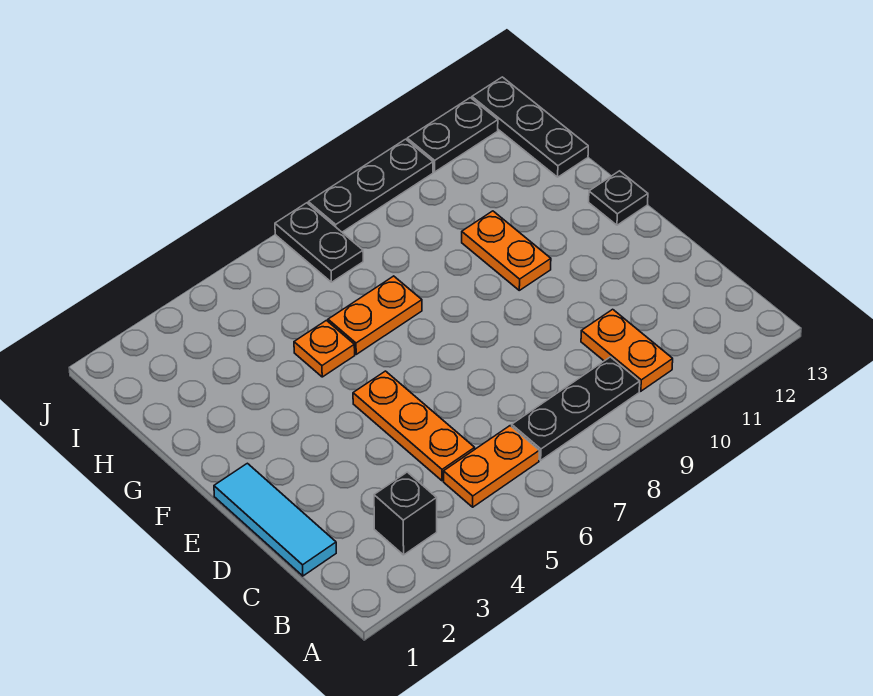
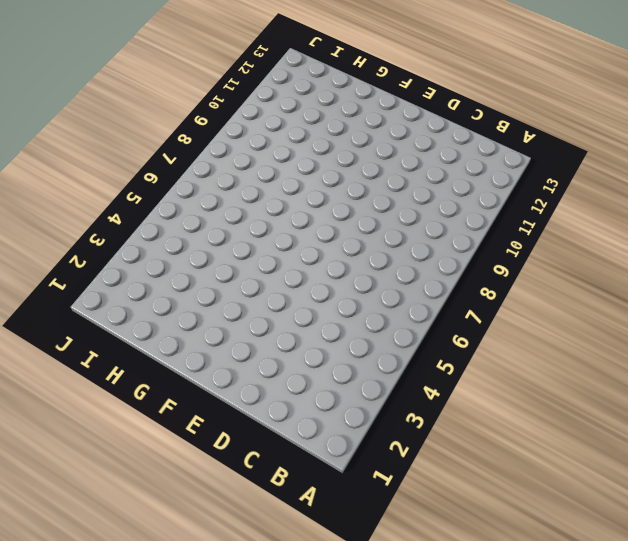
none -> black 1x1 brick [374,472,437,555]
none -> orange 1x2 plate [444,426,539,507]
none -> black 1x3 plate [512,357,640,460]

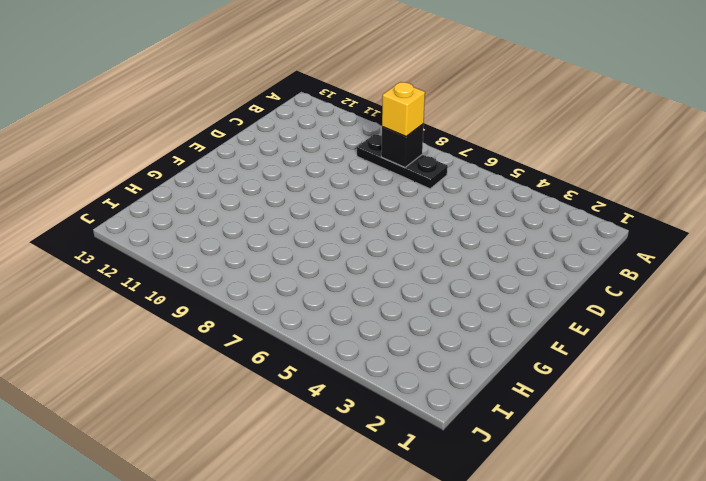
black 1x1 brick [381,124,424,168] -> black 1x1 brick moved to [374,472,437,555]
yellow 1x1 brick [382,82,425,136] -> none
none -> orange 1x2 plate [444,426,539,507]
none -> orange 1x2 plate [581,309,673,391]
none -> cyan 1x3 tile [214,463,336,576]

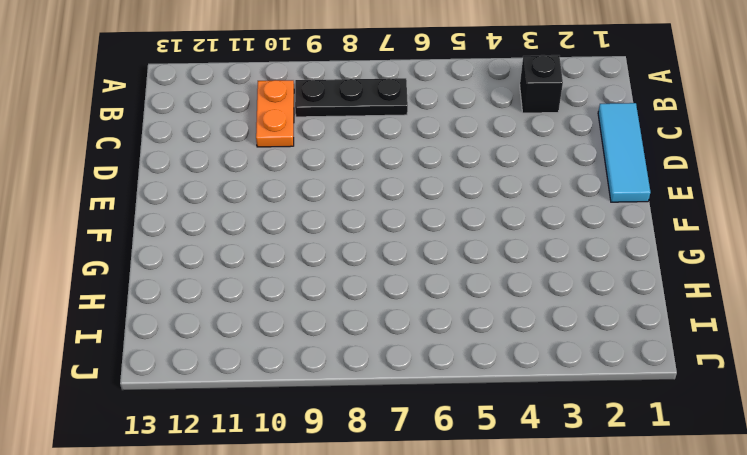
none -> orange 1x2 plate [444,426,539,507]
none -> orange 1x3 plate [353,371,475,481]
none -> orange 1x2 plate [462,211,551,290]

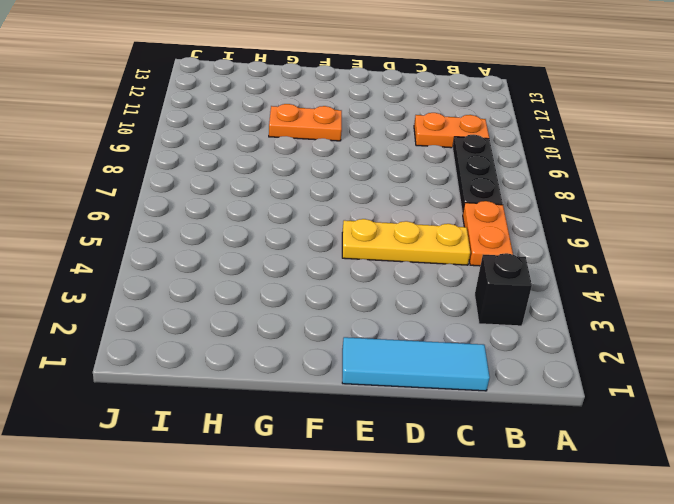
yellow 1x3 plate [342,219,470,265] -> orange 1x3 plate [353,371,475,481]
none -> black 1x1 plate [589,171,648,225]
none -> orange 1x1 plate [294,320,355,377]
none -> orange 1x2 plate [328,276,422,354]

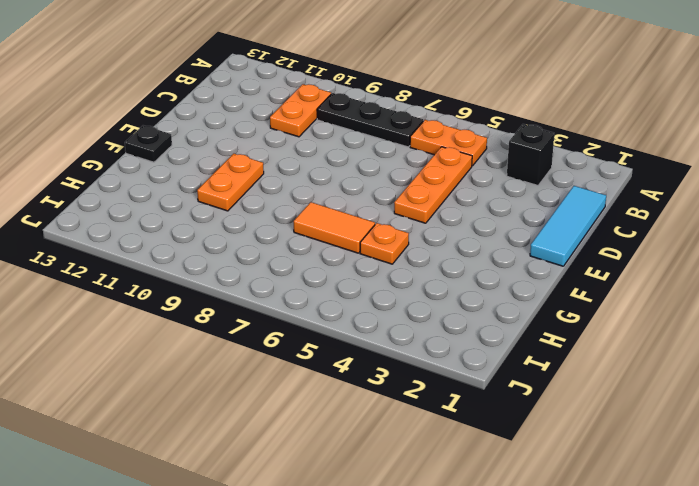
orange 1x2 tile [294,202,375,253] -> orange 1x2 plate [328,276,422,354]
none -> black 1x3 plate [472,77,588,177]
none -> black 1x2 plate [275,203,363,282]
none -> black 1x3 plate [308,139,433,232]

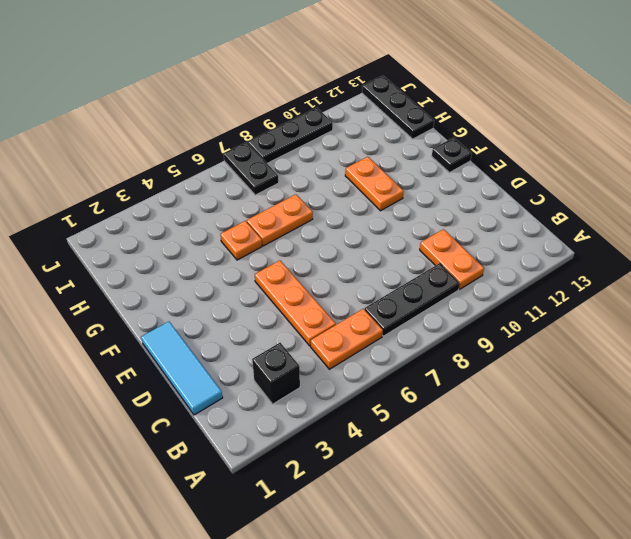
none -> black 1x2 plate [407,98,498,172]

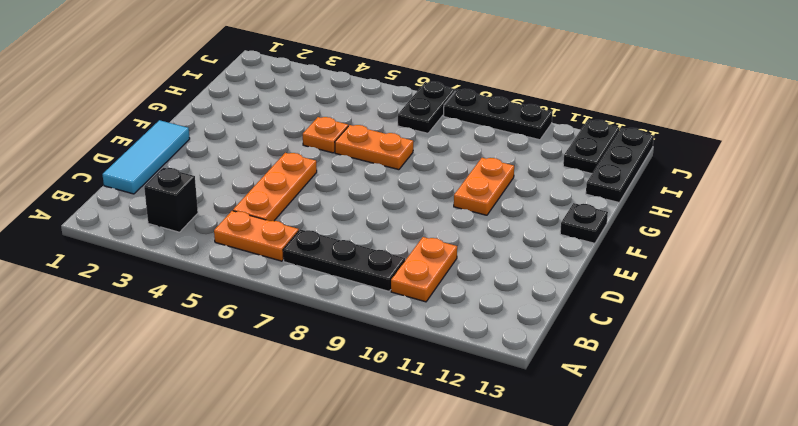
black 1x2 plate [563,120,620,174] -> black 1x2 plate turned to [407,98,498,172]

